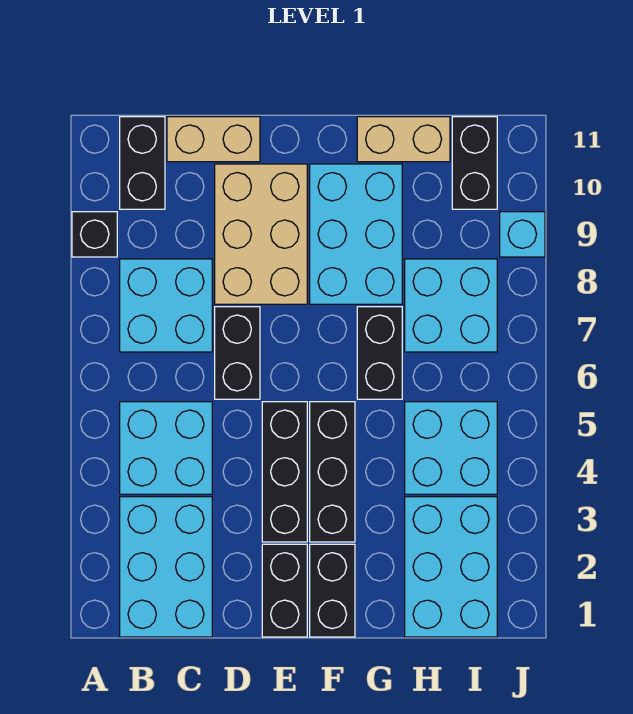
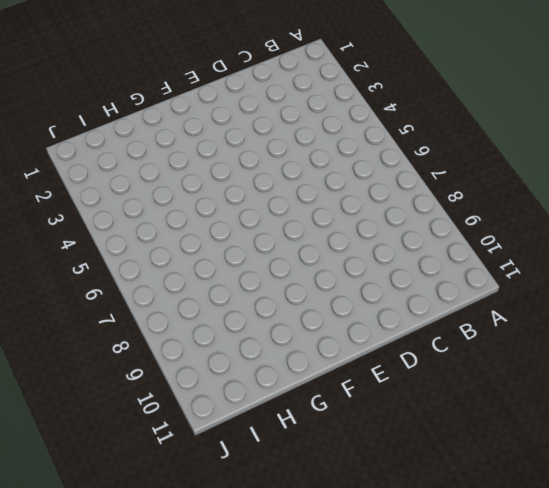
none -> black 1x1 brick [72,212,117,257]
none -> cyan 2x3 brick [120,497,212,637]
none -> cyan 2x2 brick [120,402,212,494]

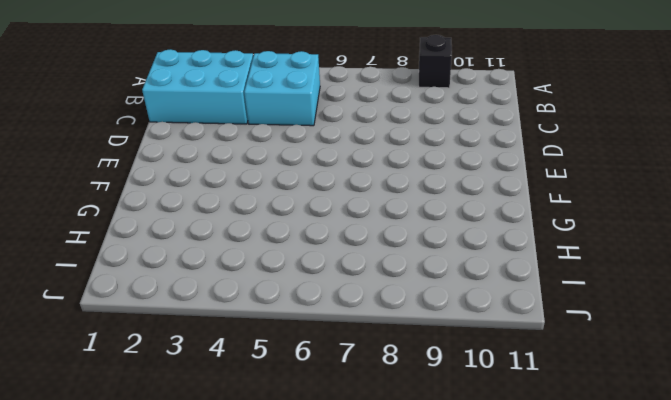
none -> cyan 2x2 brick [120,259,212,352]
none -> black 1x2 brick [120,117,165,209]
none -> tan 1x2 brick [167,117,260,162]

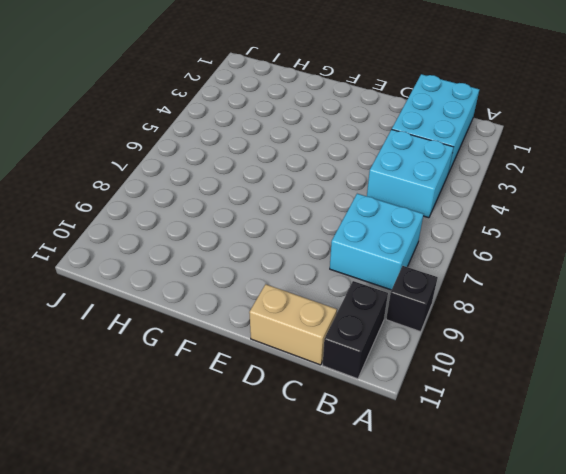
none -> black 1x2 brick [215,307,260,399]
none -> tan 2x3 brick [215,164,307,304]
none -> black 1x2 brick [262,544,307,637]

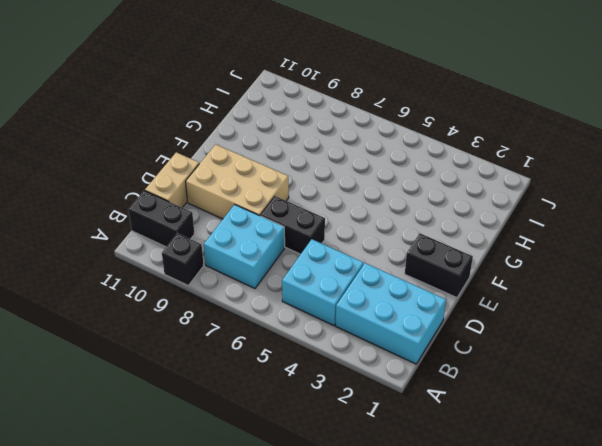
none -> black 1x3 brick [262,402,307,542]
none -> black 1x2 brick [310,544,355,637]
none -> black 1x3 brick [310,402,355,542]

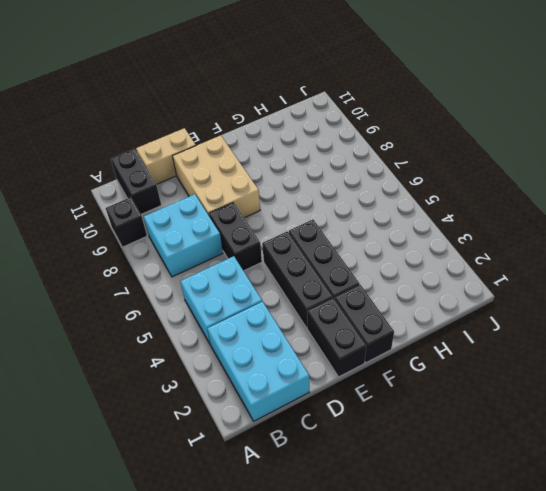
none -> cyan 2x3 brick [310,164,402,304]
none -> black 1x2 brick [357,307,402,399]
none -> tan 1x2 brick [357,117,450,162]

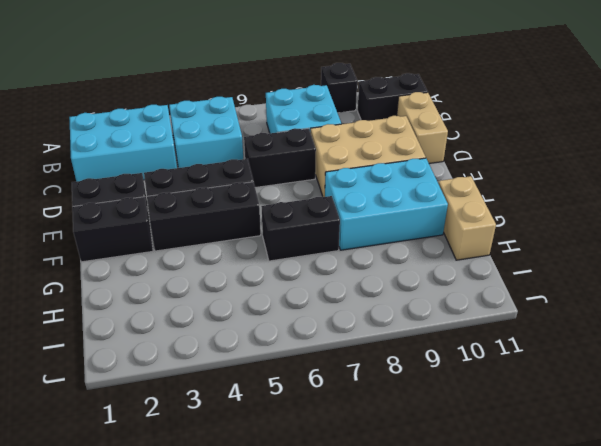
none -> cyan 2x3 brick [405,497,497,637]
none -> cyan 2x2 brick [405,402,497,494]
none -> cyan 2x2 brick [405,259,497,352]

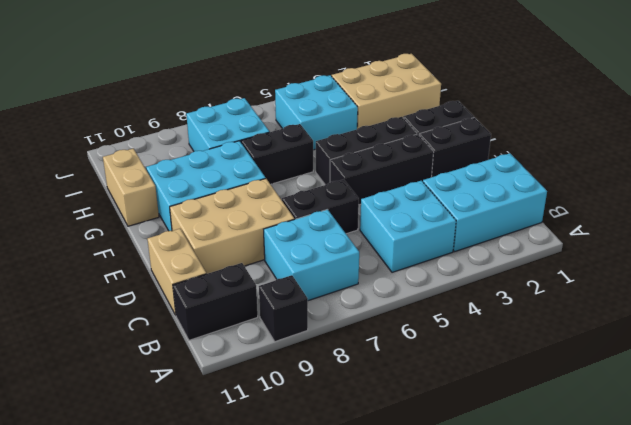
tan 2x3 brick [332,54,441,129] -> cyan 2x3 brick [405,497,497,637]
none -> black 1x2 brick [452,117,497,209]
none -> cyan 1x1 brick [500,212,545,257]

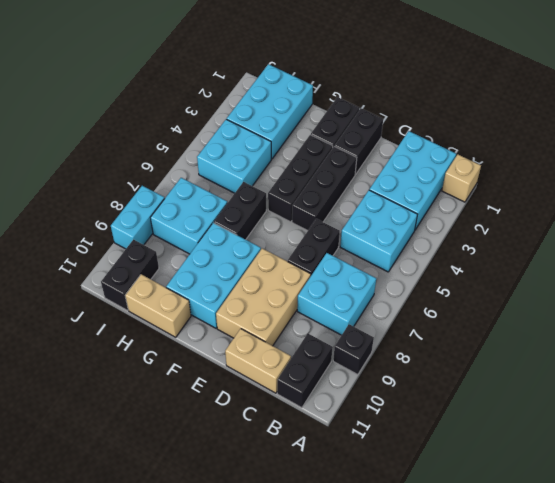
tan 1x1 brick [442,155,481,202] -> none
cyan 1x2 brick [111,186,165,249] -> cyan 1x1 brick [500,212,545,257]

